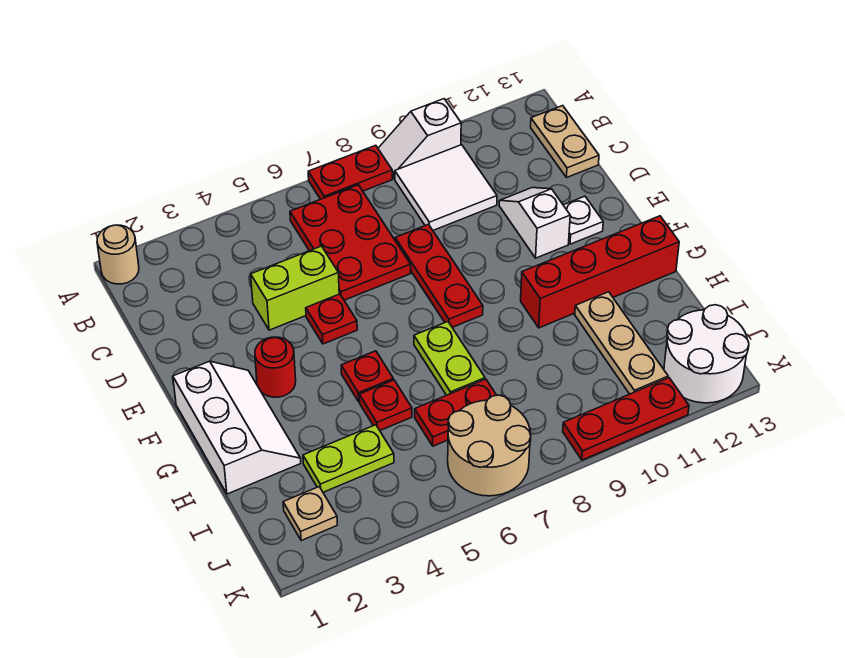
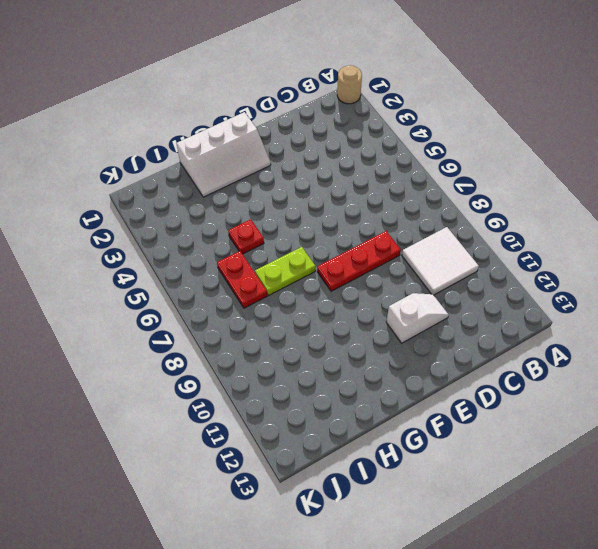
none -> red 1x2 plate [308,145,392,199]
none -> white 1x2 slope [378,99,461,179]
none -> red 2x3 plate [290,185,411,300]

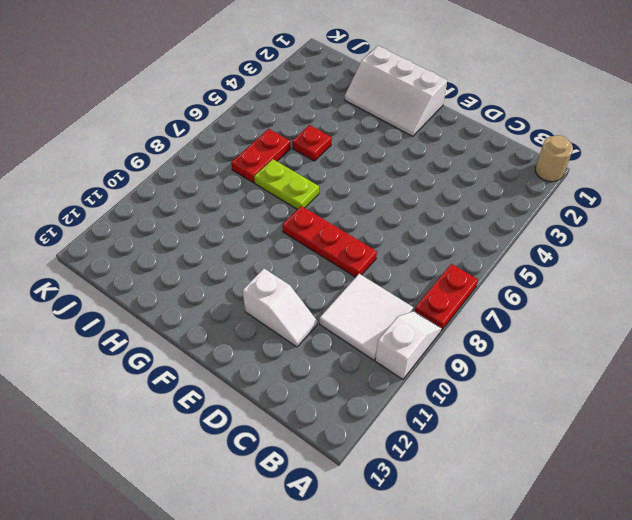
none -> red 2x3 plate [290,185,411,300]
none -> tan 1x2 plate [531,106,599,178]
none -> lime 1x2 brick [251,246,339,330]

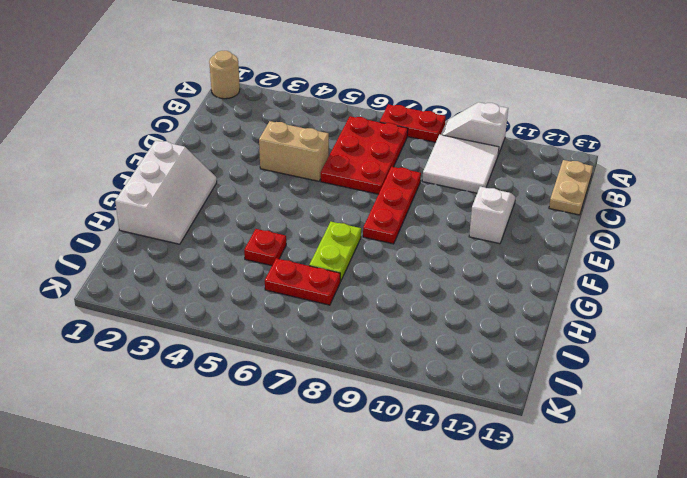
tan 1x2 brick [259,121,329,181] -> lime 1x2 brick [251,246,339,330]
none -> red 1x1 plate [306,294,357,344]
none -> white 1x1 plate [563,196,603,244]
none -> red 1x1 round brick [255,337,296,397]

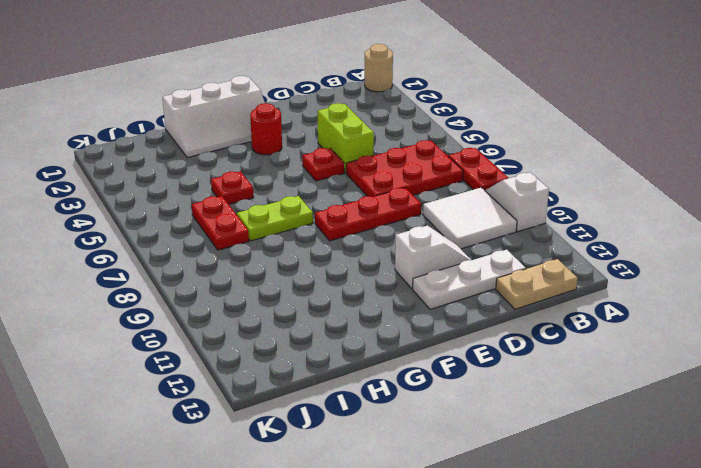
white 1x3 plate [413,250,526,309] -> white 1x1 plate [563,196,603,244]
none -> red 1x1 plate [341,351,393,402]
none -> red 1x4 brick [521,216,679,328]
none -> tan 1x3 plate [575,292,668,394]

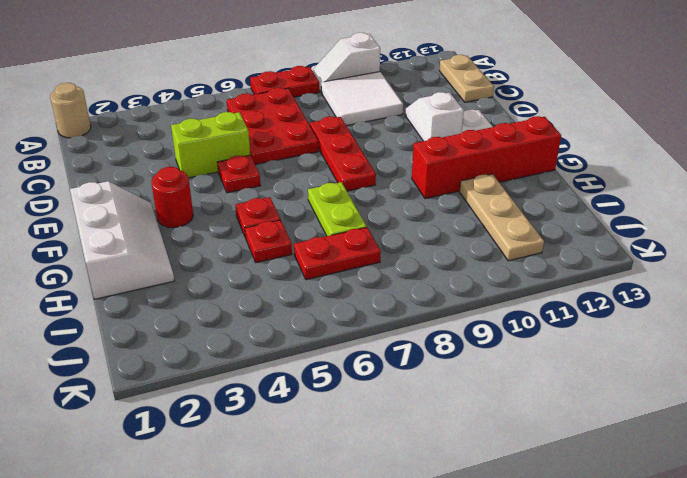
none -> lime 1x2 plate [303,425,394,492]
none -> tan 1x1 plate [283,487,337,541]
none -> tan 2x2 round brick [448,395,531,496]

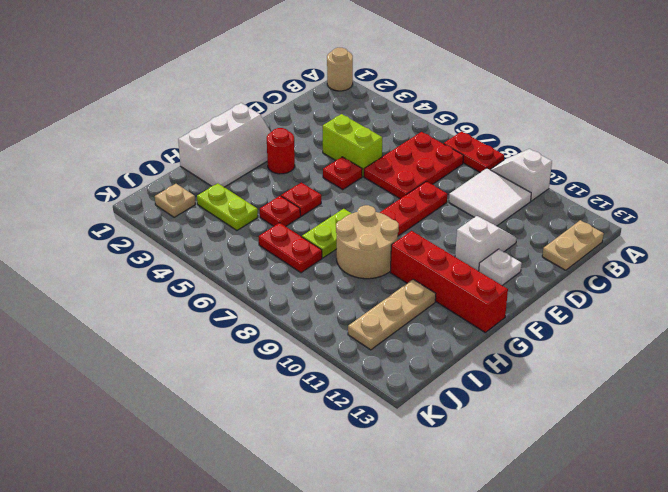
tan 2x2 round brick [336,205,399,279] -> tan 2x2 round brick moved to [448,395,531,496]
none -> white 2x2 round brick [664,305,749,403]
none -> red 1x3 plate [563,378,689,460]

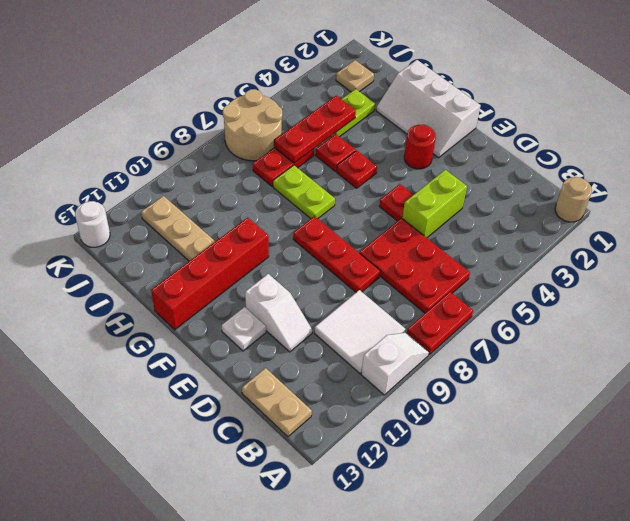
red 1x3 plate [274,96,356,163] -> red 1x3 plate moved to [563,378,689,460]
white 1x1 round brick [75,201,110,247] -> white 2x2 round brick [664,305,749,403]

